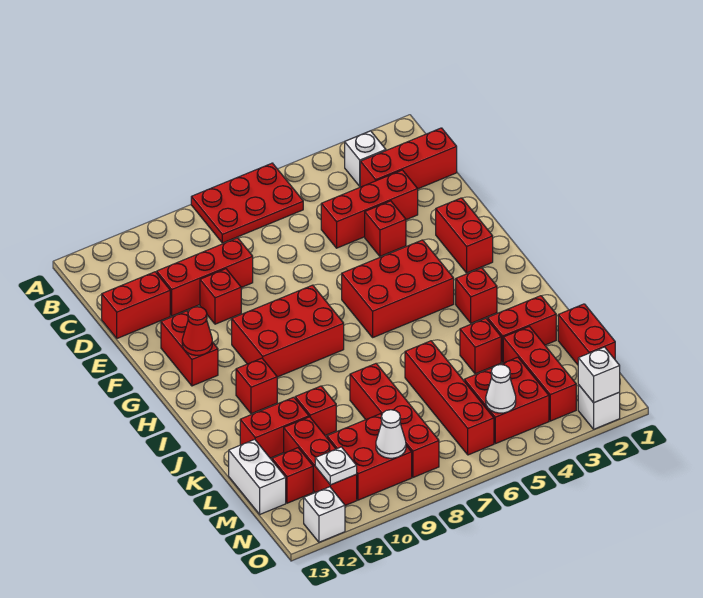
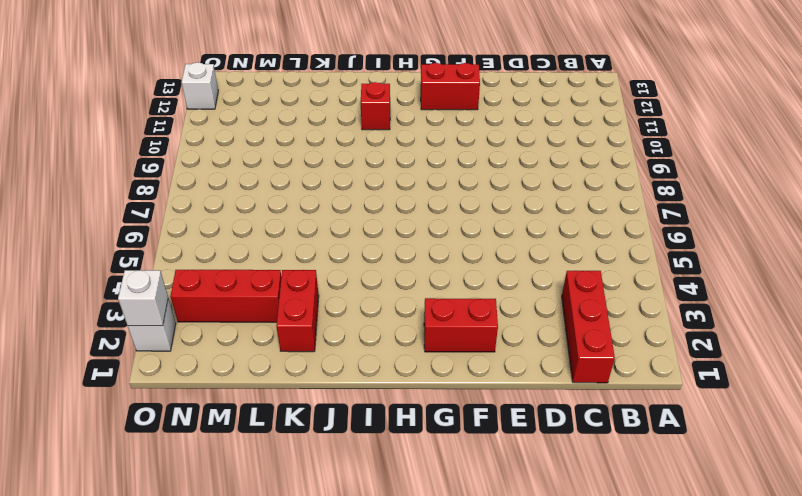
none -> red 2x3 plate [191,163,303,243]
none -> white 1x1 brick [345,131,386,186]
none -> red 1x3 brick [321,170,418,248]
none -> red 1x3 brick [157,238,253,316]

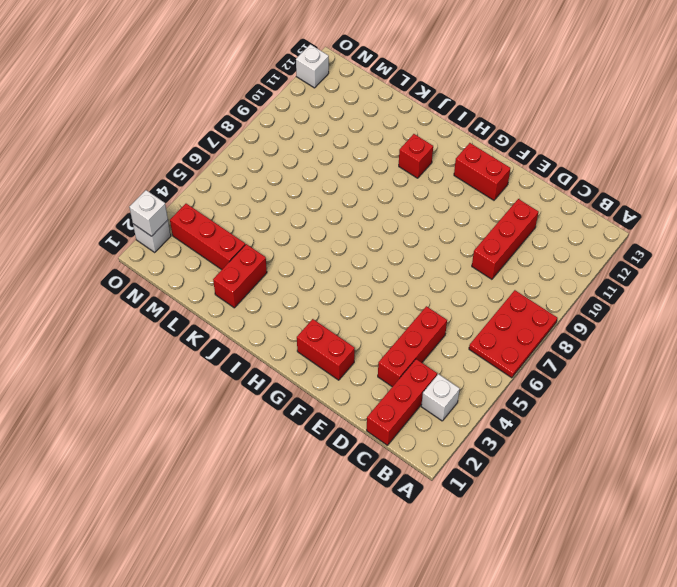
none -> red 1x2 brick [102,272,170,338]
none -> red 1x1 brick [365,201,406,256]
none -> red 1x1 brick [200,269,241,324]
none -> red 2x3 brick [342,240,454,337]

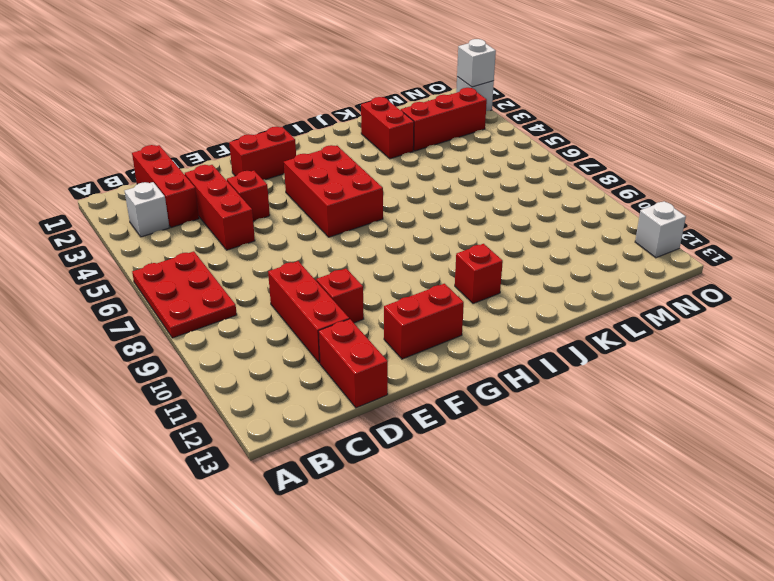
none -> red 2x3 brick [232,285,344,377]
none -> red 1x1 brick [456,268,497,323]
none -> red 1x1 brick [460,318,501,374]
none -> red 1x4 brick [405,341,494,455]

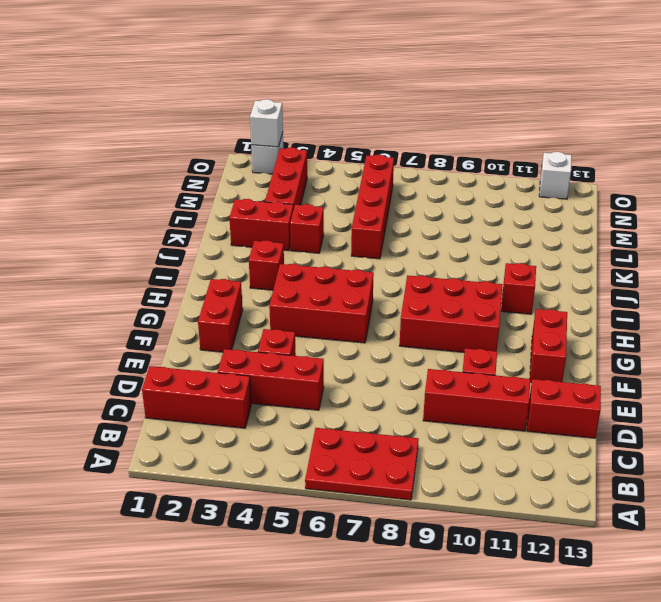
none -> white 1x1 brick [345,131,386,186]
none -> red 1x4 brick [350,364,439,477]
none -> red 1x1 brick [295,386,336,435]
none -> red 1x2 brick [240,397,309,458]

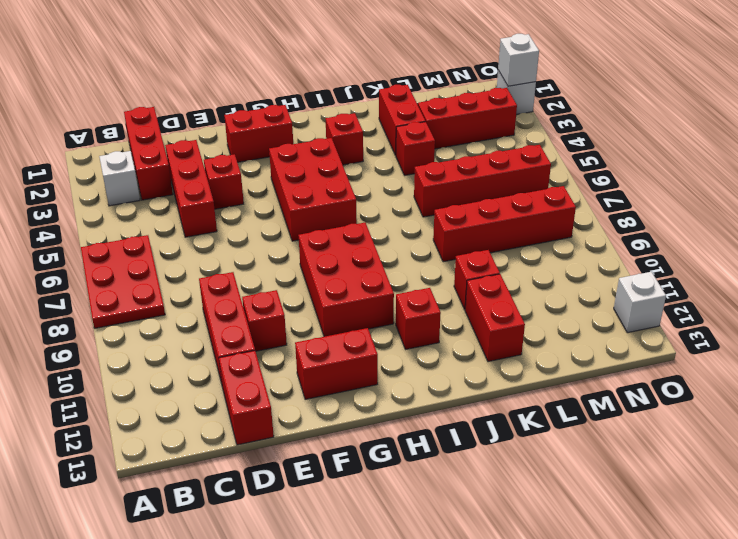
none -> red 1x2 brick [558,304,615,365]
none -> red 1x3 brick [284,417,357,505]
none -> white 1x2 brick [229,439,286,514]
none -> red 2x2 brick [464,357,549,444]

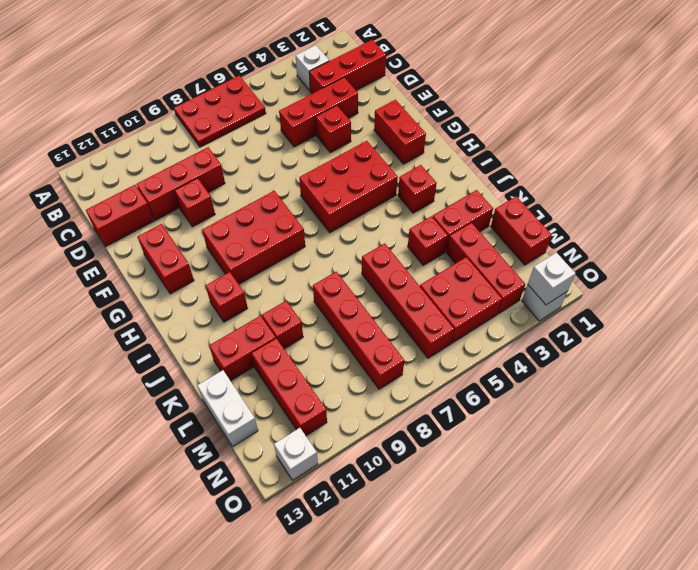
none -> red 2x2 brick [327,414,412,500]
none -> red 1x1 brick [272,448,313,503]
none -> red 1x1 cone [182,307,212,355]
none -> white 1x1 cone [486,364,516,413]

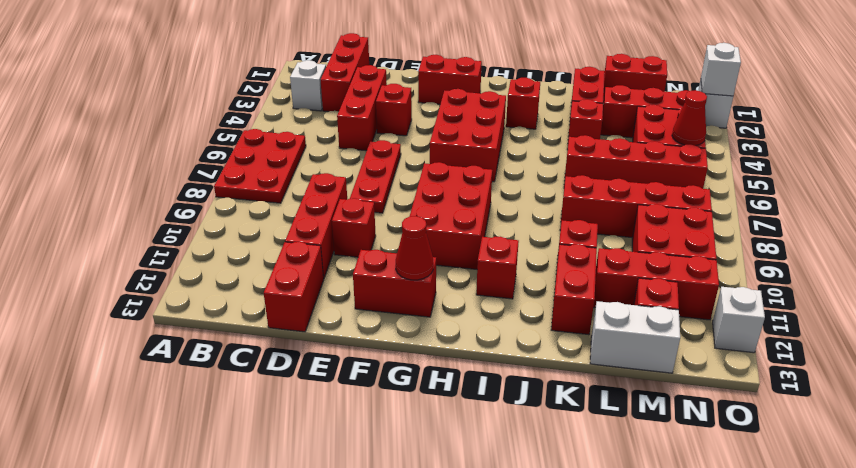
red 1x3 plate [350,140,401,213] -> none
red 1x1 cone [672,90,707,146] -> white 1x1 cone [486,364,516,413]
none -> white 1x1 cone [376,410,406,458]
none -> white 1x1 plate [315,447,357,485]

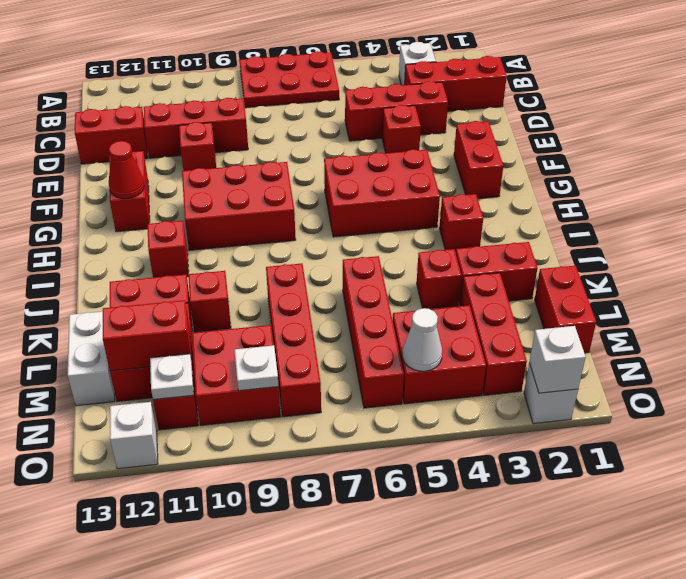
red 1x2 brick [103,300,192,371] -> none
white 1x1 plate [234,345,279,391] -> white 1x1 cone [376,410,406,458]

